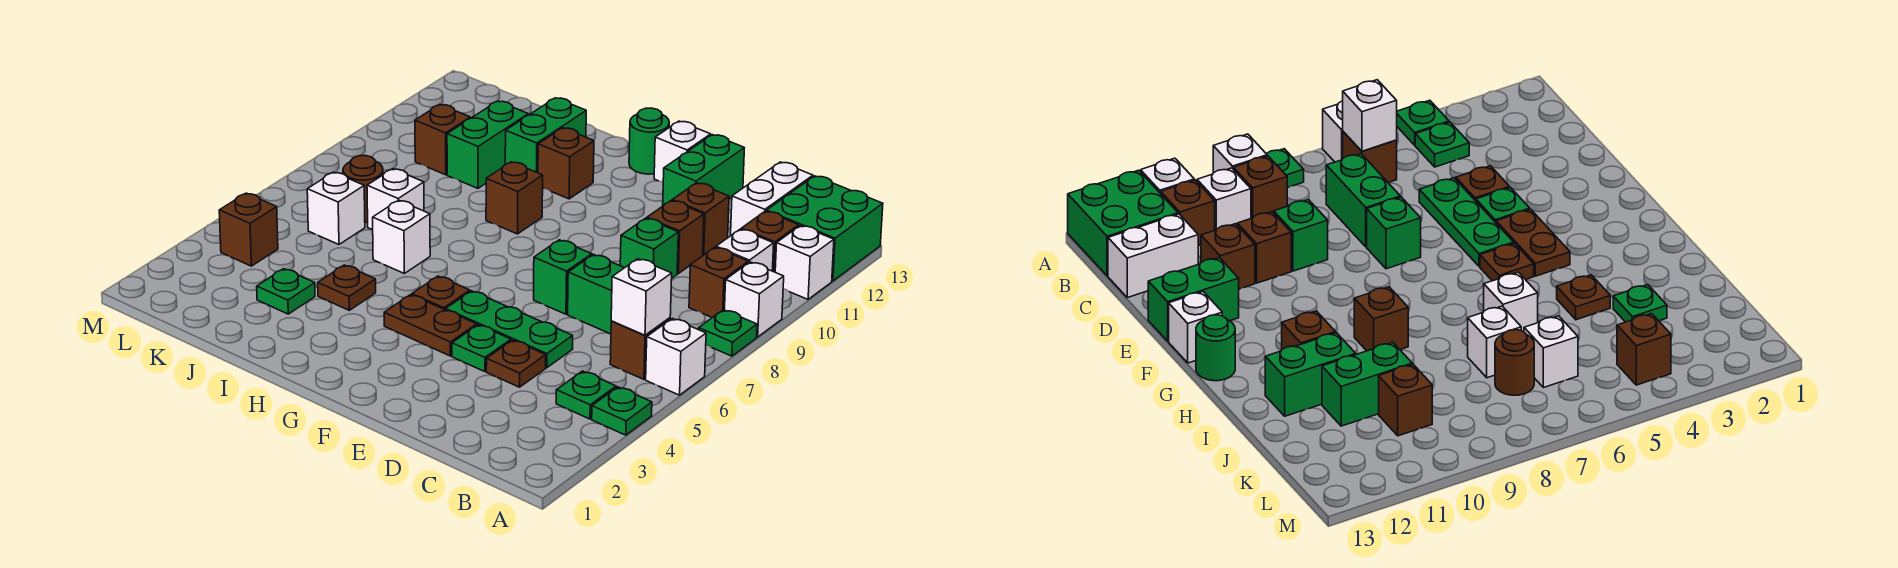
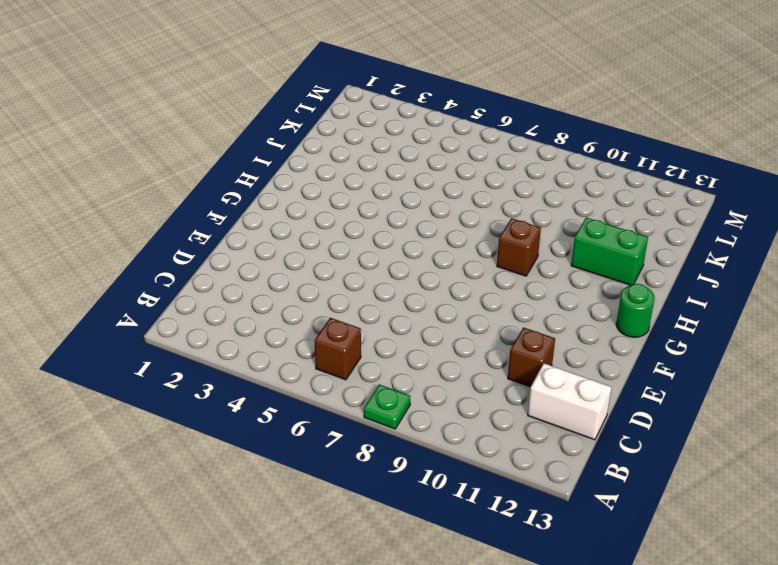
none -> green 1x1 plate [592,387,652,435]
none -> white 1x1 brick [646,318,706,395]
none -> white 1x1 brick [725,262,784,337]
none -> white 1x1 brick [775,226,834,299]

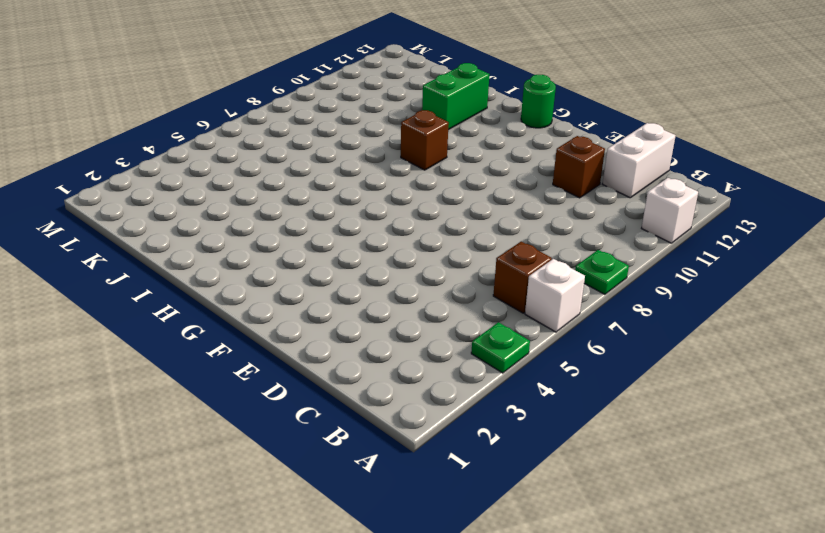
none -> white 1x1 brick [725,262,784,337]
none -> green 2x2 brick [767,176,883,281]
none -> green 1x1 plate [556,371,616,419]
none -> brown 1x1 brick [689,247,748,318]

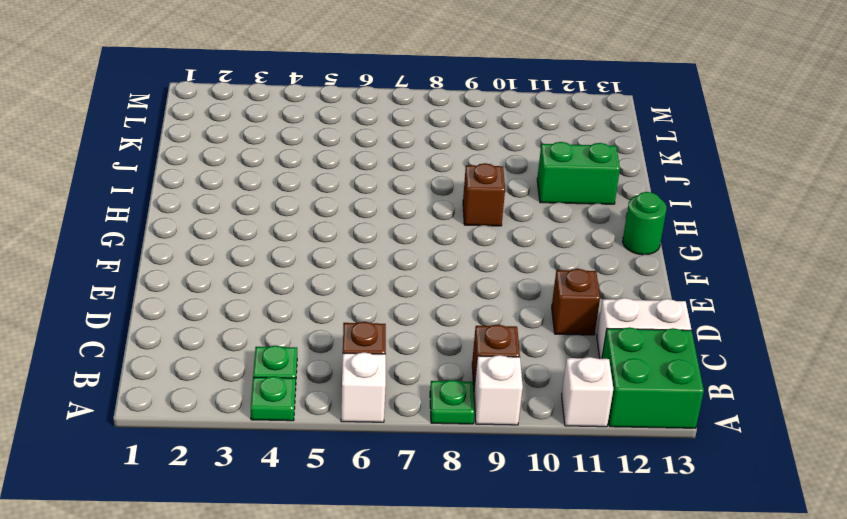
none -> white 1x1 brick [716,229,774,271]
none -> brown 1x1 brick [741,211,799,272]
none -> green 1x2 brick [568,255,624,334]
none -> brown 1x1 plate [486,340,546,387]

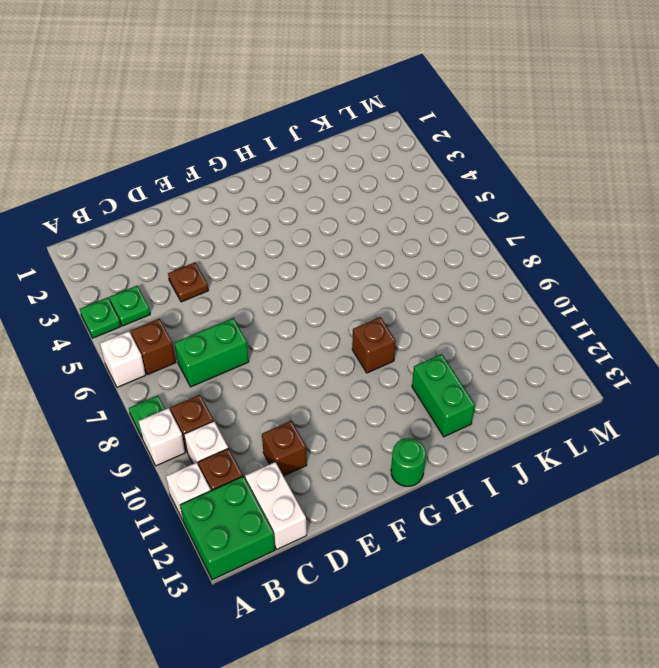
none -> green 1x3 plate [446,291,573,368]
none -> green 1x1 brick [620,218,678,278]
none -> brown 1x1 brick [647,200,704,274]
none -> green 1x1 plate [452,325,511,371]

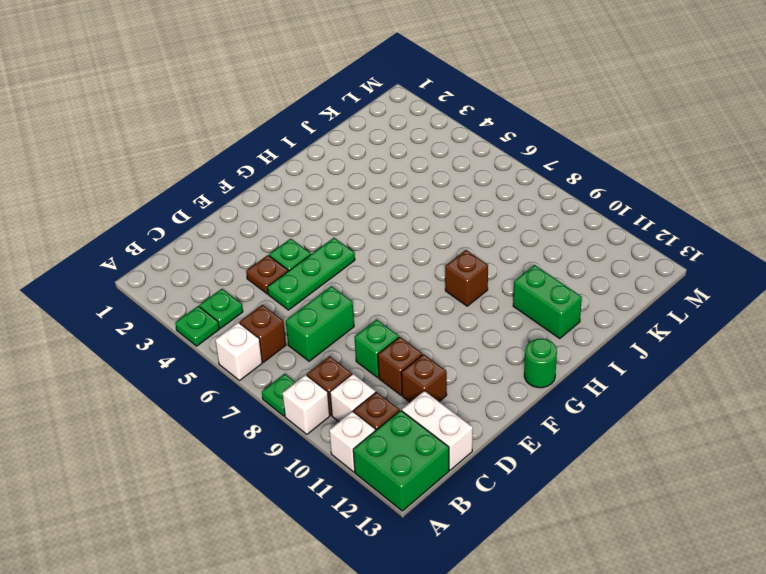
none -> green 1x1 brick [534,240,592,314]
none -> green 1x2 brick [663,135,744,206]
none -> brown 1x2 plate [384,295,477,356]
none -> white 1x1 brick [654,121,711,182]

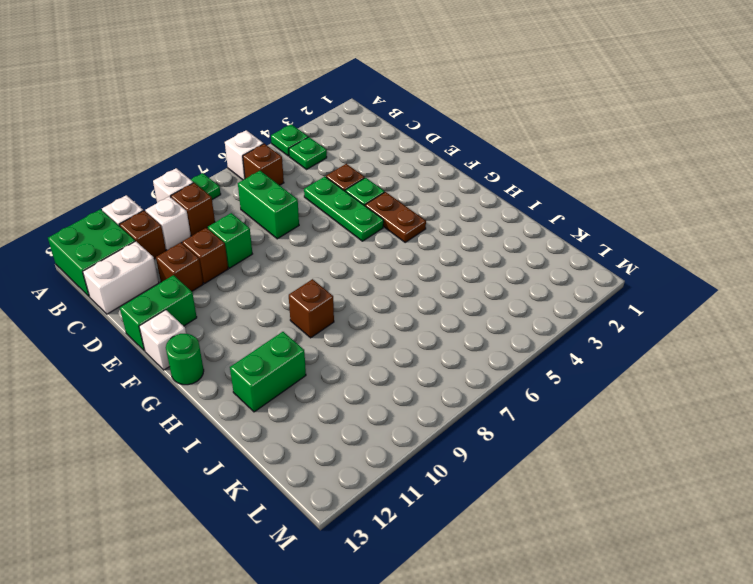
none -> green 1x1 brick [534,240,592,314]
none -> brown 1x1 plate [412,276,470,310]
none -> brown 1x1 brick [538,128,594,199]
none -> brown 1x1 plate [318,265,376,310]

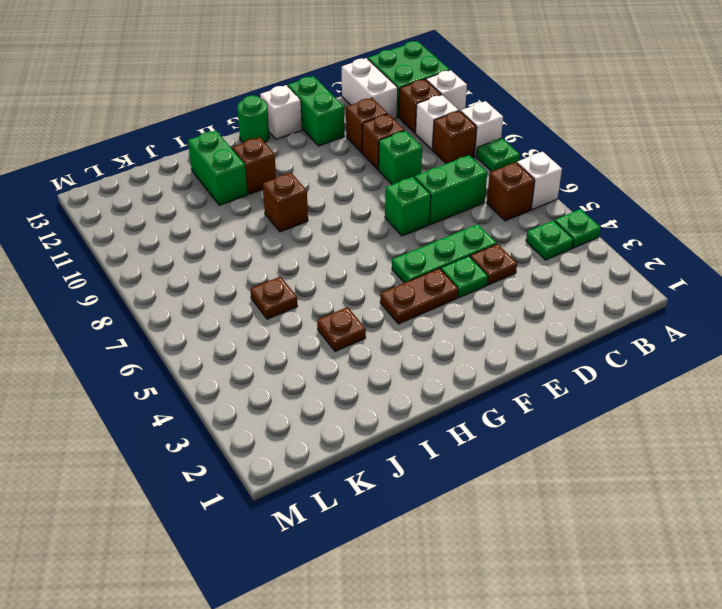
brown 1x1 plate [250,277,297,319] -> brown 1x1 plate moved to [412,276,470,310]
none -> white 1x1 brick [373,200,430,273]
none -> green 1x1 plate [257,269,315,314]
none -> white 1x1 brick [367,169,424,230]
none -> green 1x2 brick [447,101,528,188]

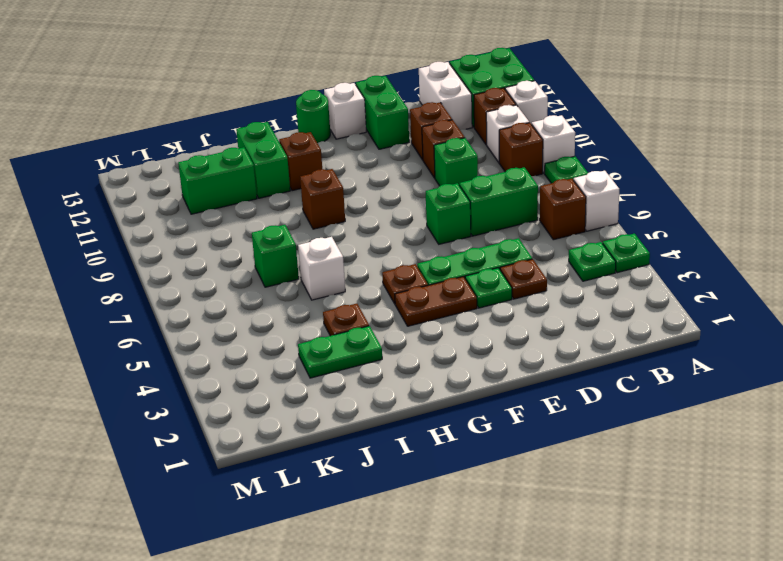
green 1x2 plate [298,326,382,378] -> green 1x1 plate [257,269,315,314]
green 1x1 brick [252,225,299,287] -> white 1x1 brick [367,169,424,230]
green 1x2 brick [178,147,257,214] -> green 1x2 brick turned to [447,101,528,188]
none -> white 1x1 brick [307,172,365,245]
none -> brown 1x1 round brick [343,155,383,222]
none -> brown 1x1 brick [415,104,470,175]
none -> brown 1x1 brick [219,193,278,266]

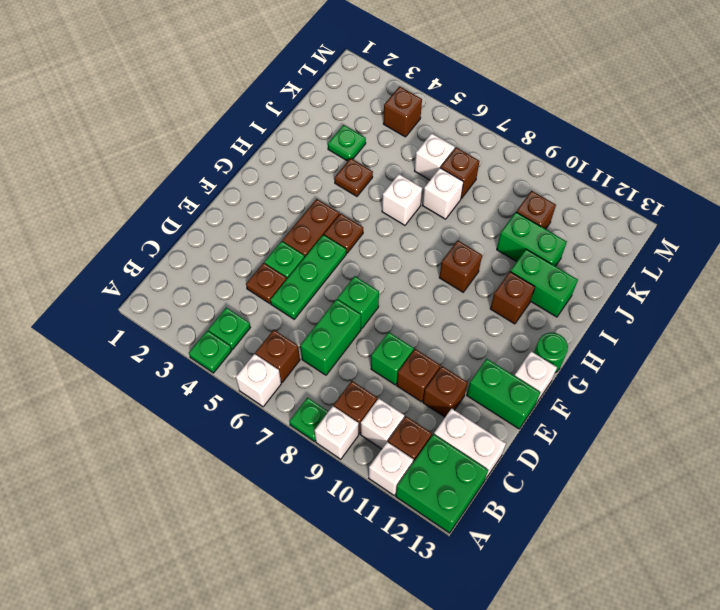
brown 1x1 brick [441,148,479,199] -> brown 1x1 round brick [343,155,383,222]
none -> white 1x1 brick [611,259,672,335]

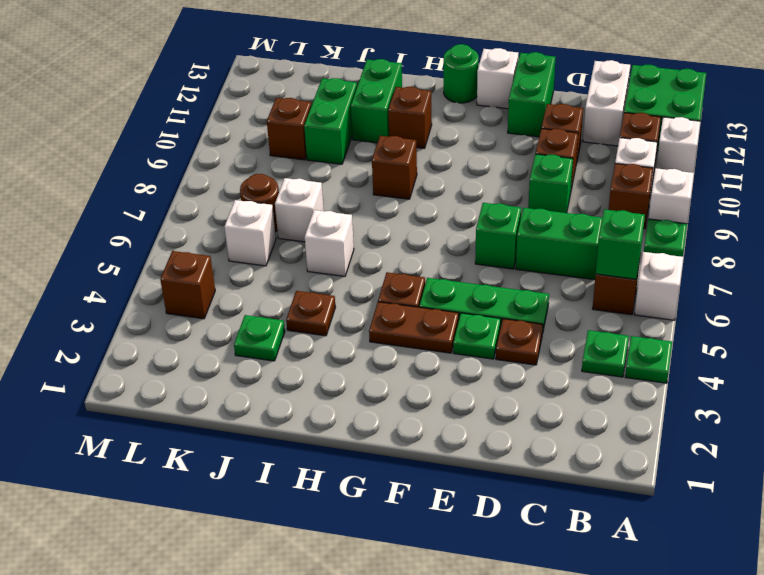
green 1x1 brick [596,209,645,279] -> white 1x1 brick [611,259,672,335]

